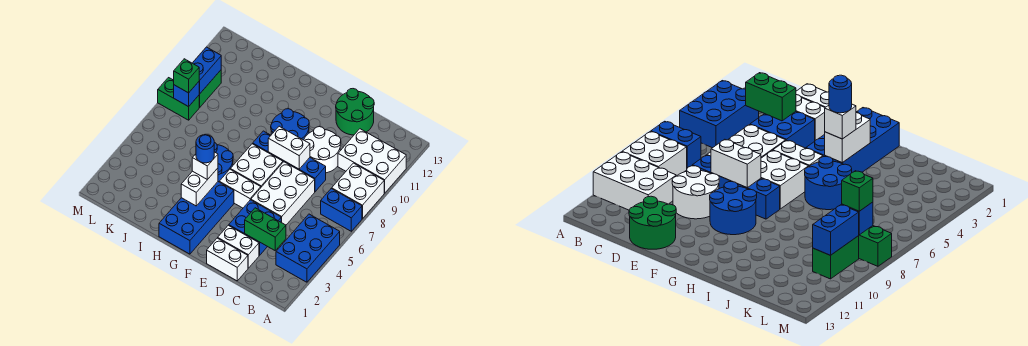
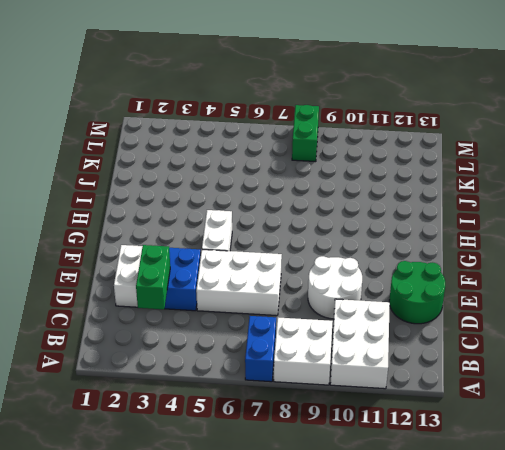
none -> blue 2x3 brick [276,214,340,282]
none -> white 1x2 brick [207,238,248,281]
none -> blue 1x4 brick [253,131,326,192]

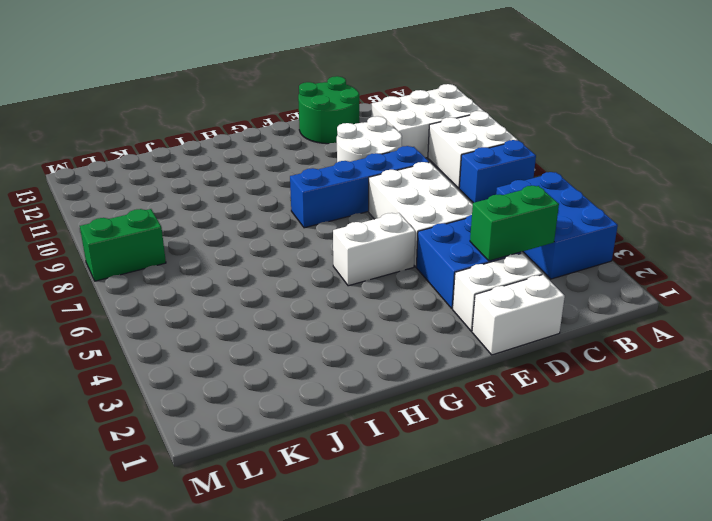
none -> white 2x2 brick [231,144,283,187]
none -> blue 2x2 round brick [271,109,309,140]
none -> blue 2x4 brick [159,182,234,254]

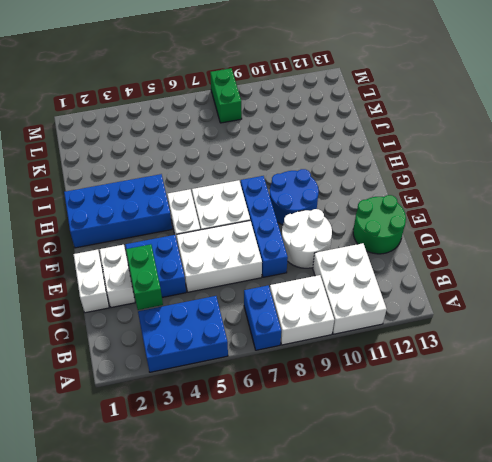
none -> blue 2x2 round brick [214,142,233,182]
none -> green 1x2 brick [199,70,221,107]
none -> white 1x2 brick [268,126,310,169]

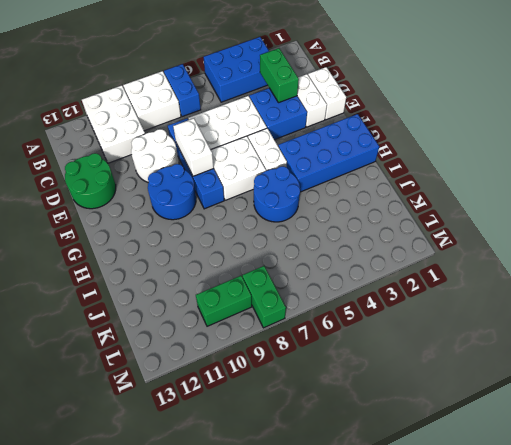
none -> white 1x2 brick [181,168,218,206]
none -> blue 1x1 brick [174,82,199,107]
none -> blue 1x2 brick [193,47,221,94]

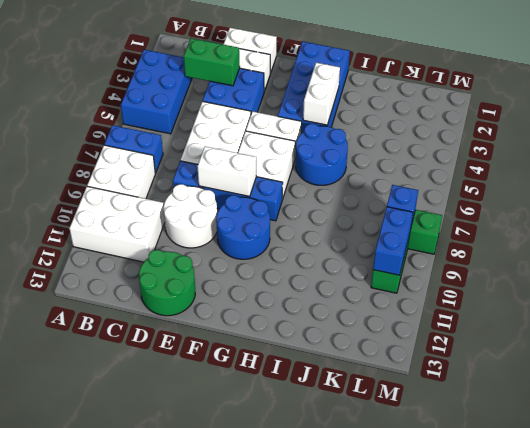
none -> white 1x1 brick [192,152,218,180]
none -> green 1x1 brick [174,59,200,93]
none -> blue 1x1 round brick [196,135,214,163]

